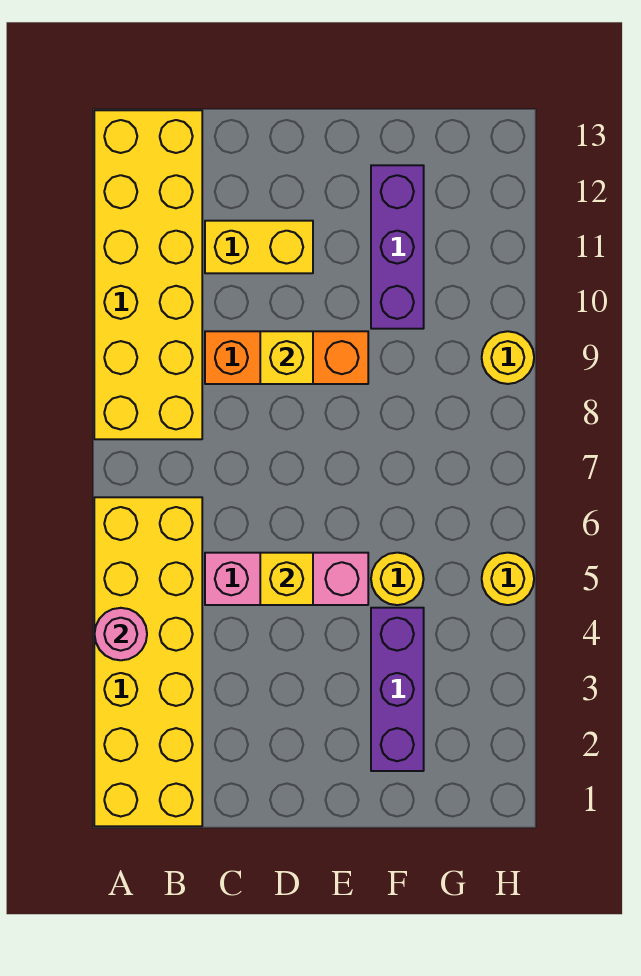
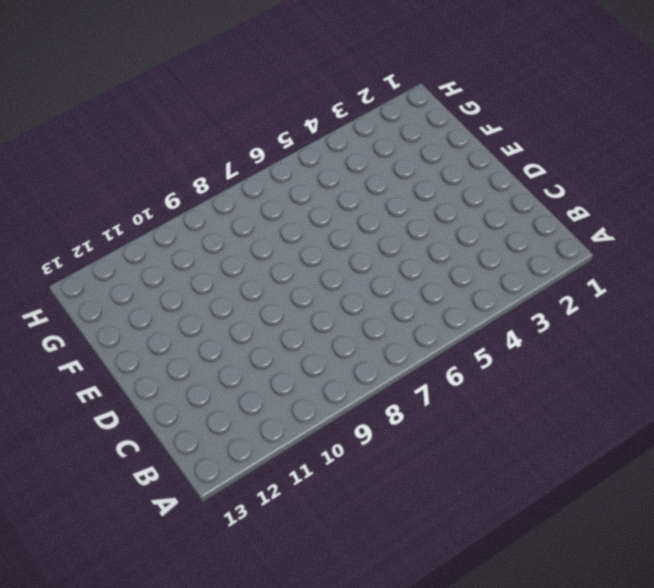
none -> yellow 2x6 brick [94,497,202,826]
none -> yellow 2x6 brick [94,110,202,439]
none -> pink 1x3 brick [205,553,368,605]

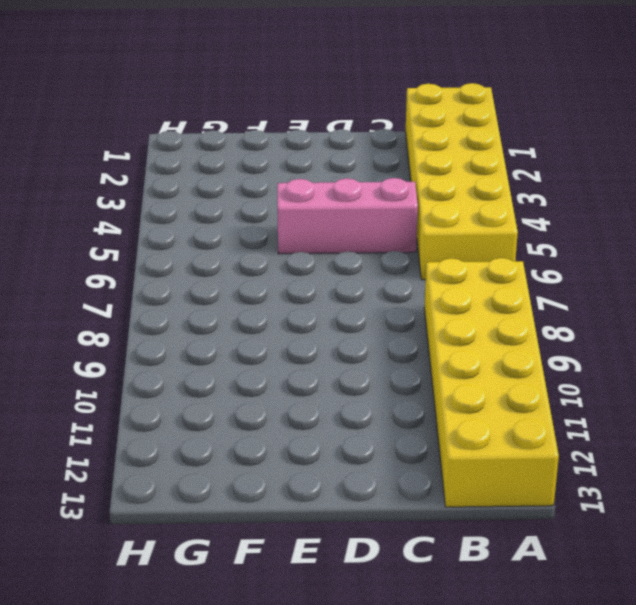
none -> orange 1x3 brick [205,331,368,384]
none -> yellow 1x2 brick [205,221,313,273]
none -> purple 1x3 brick [371,608,424,771]

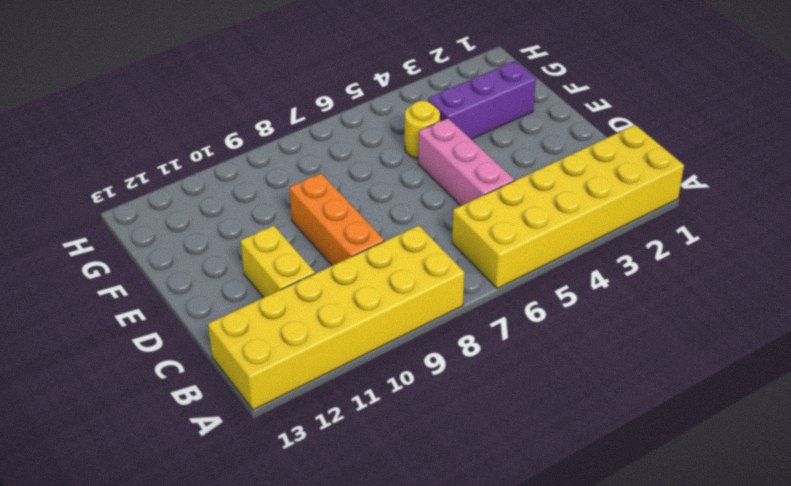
none -> purple 1x3 brick [371,165,424,329]
none -> yellow 1x1 round brick [482,553,534,605]
none -> yellow 1x1 round brick [482,331,534,384]

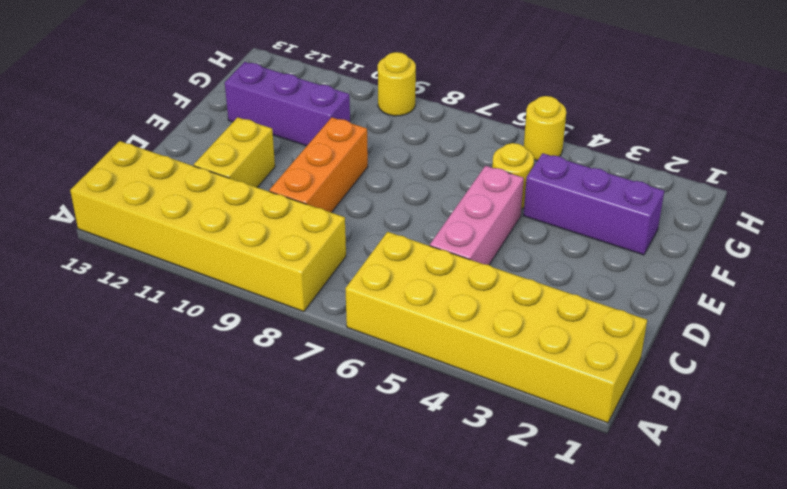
none -> pink 1x1 round brick [94,608,147,660]
none -> yellow 1x1 brick [260,553,313,605]
none -> yellow 1x1 brick [260,331,313,384]

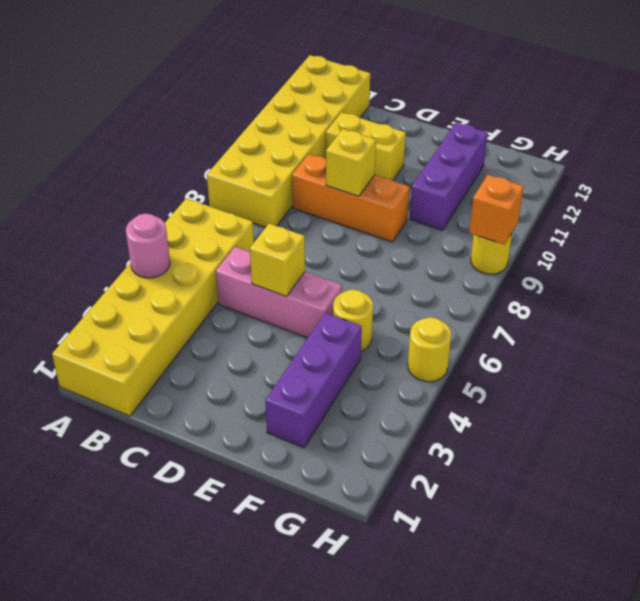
orange 1x1 brick [469,175,524,245] -> none

